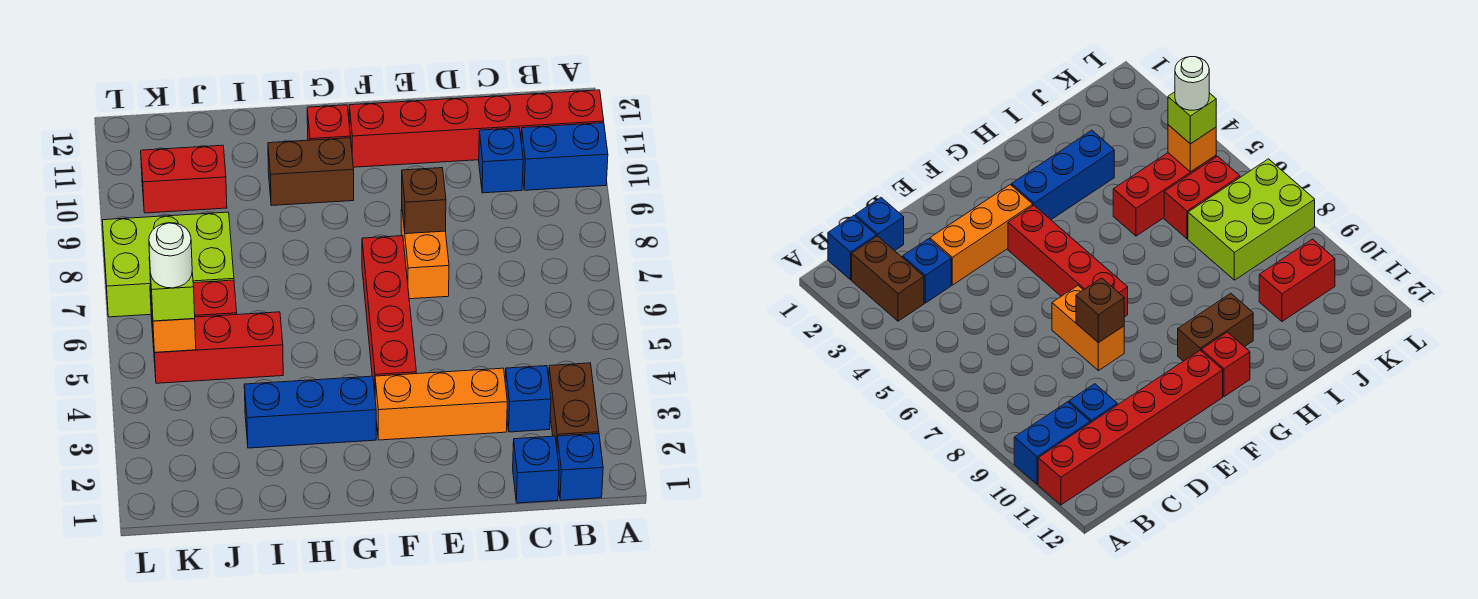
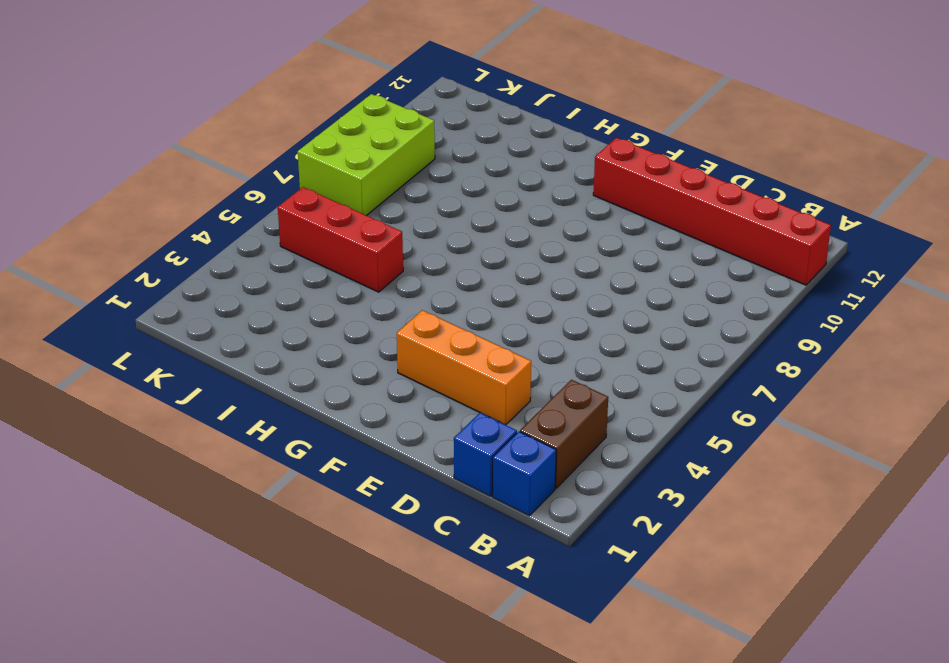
lime 2x3 brick [298,94,435,216] -> lime 2x3 brick turned to [102,212,234,317]
none -> blue 1x2 brick [521,123,608,190]
none -> blue 1x1 brick [505,366,551,432]
none -> blue 1x1 brick [479,128,523,193]

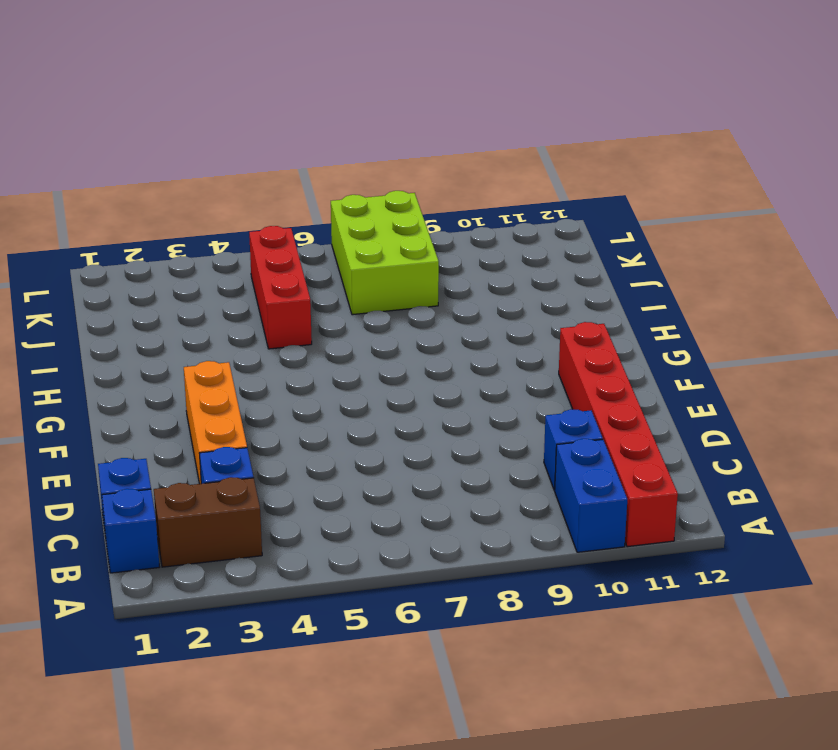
none -> orange 1x2 brick [401,209,449,299]
none -> red 1x4 brick [362,236,416,391]
none -> blue 1x3 brick [244,376,376,448]

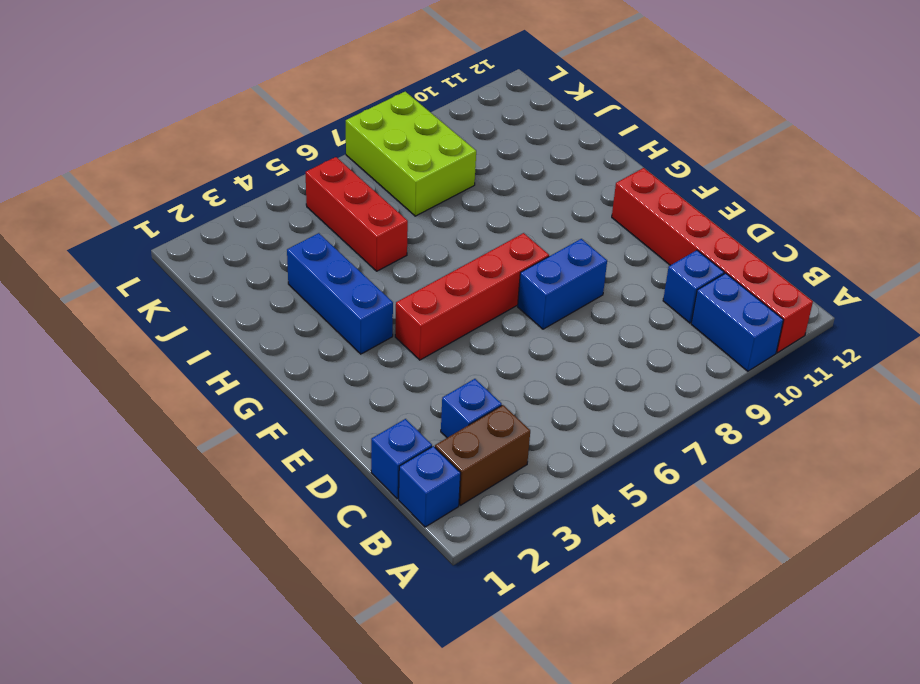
blue 1x2 brick [518,239,607,329] -> orange 1x2 brick [401,209,449,299]
none -> orange 1x3 brick [375,368,507,440]
none -> brown 1x2 brick [268,138,354,206]
none -> red 1x1 brick [307,105,350,140]

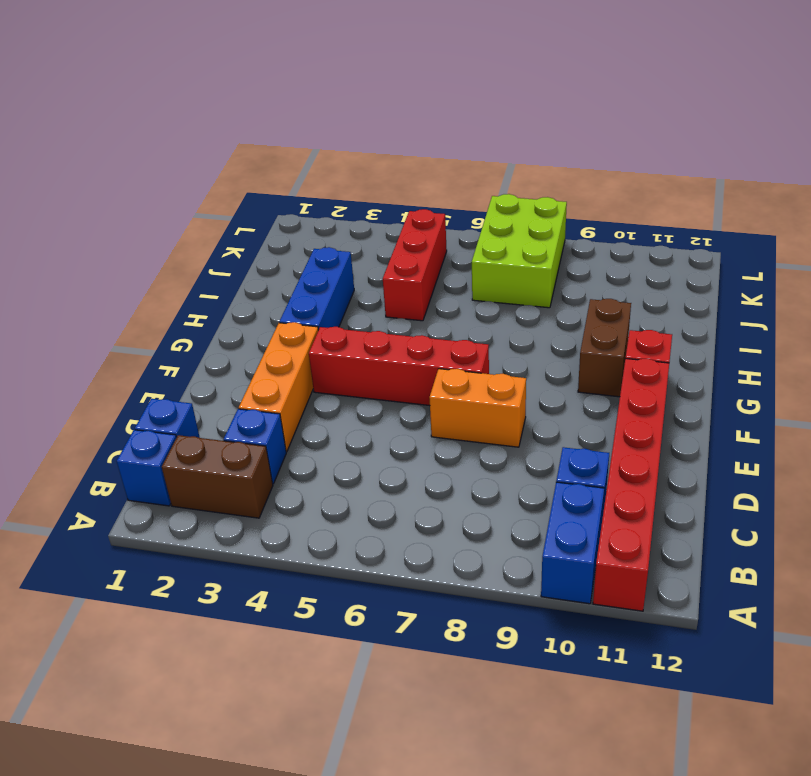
none -> red 1x2 brick [150,280,237,333]
none -> red 1x2 brick [141,145,227,213]
none -> brown 1x1 brick [402,168,446,234]

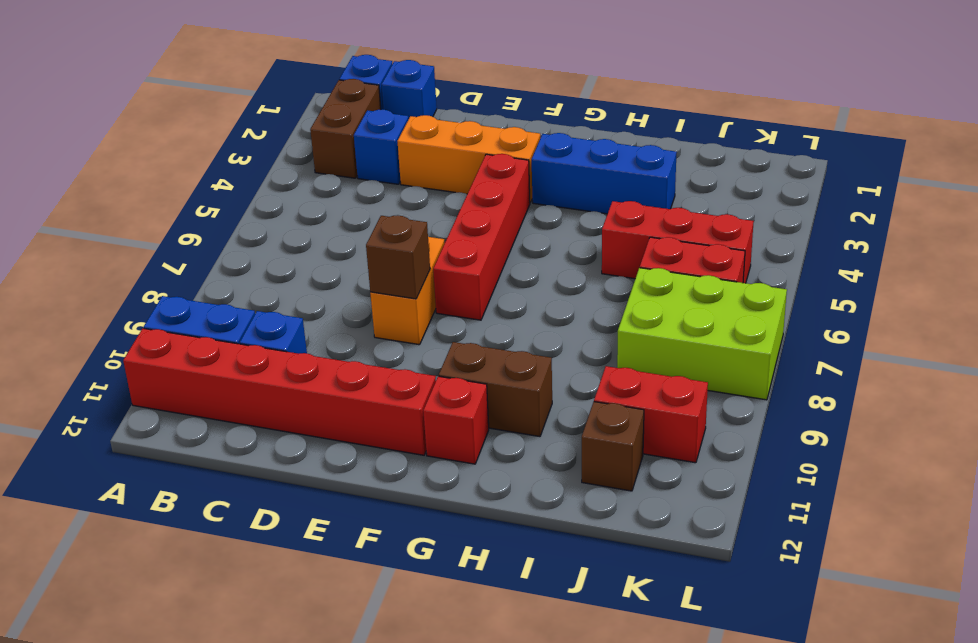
brown 1x1 brick [582,402,644,491] -> none
none -> orange 1x1 brick [151,299,196,352]
none -> lime 1x1 brick [149,257,195,321]
none -> white 1x1 round brick [149,223,192,288]

